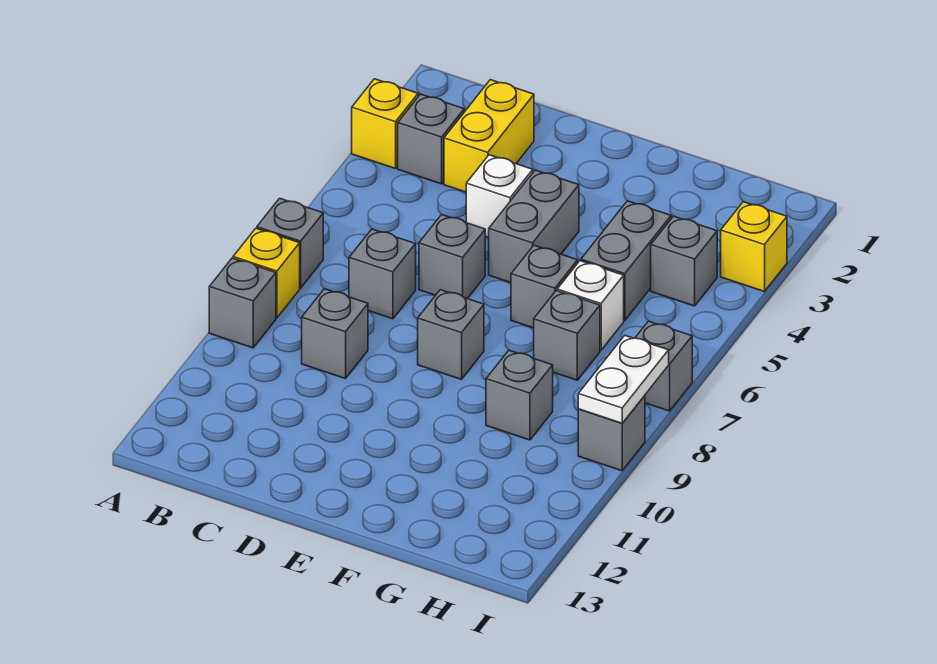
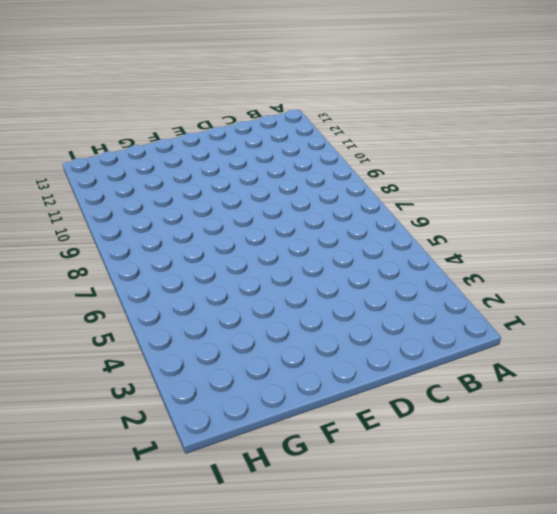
none -> yellow 1x1 brick [352,79,418,169]
none -> grey 1x1 brick [257,198,323,288]
none -> yellow 1x1 brick [233,228,300,318]

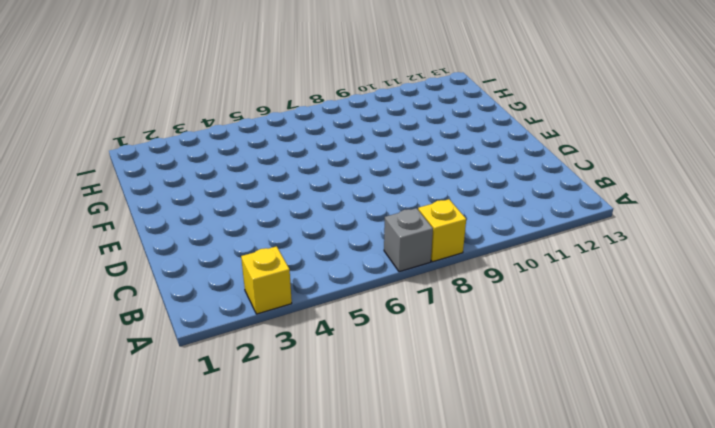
none -> grey 1x1 brick [209,258,276,348]
none -> grey 1x1 brick [398,94,464,184]
none -> yellow 1x2 brick [444,80,534,192]

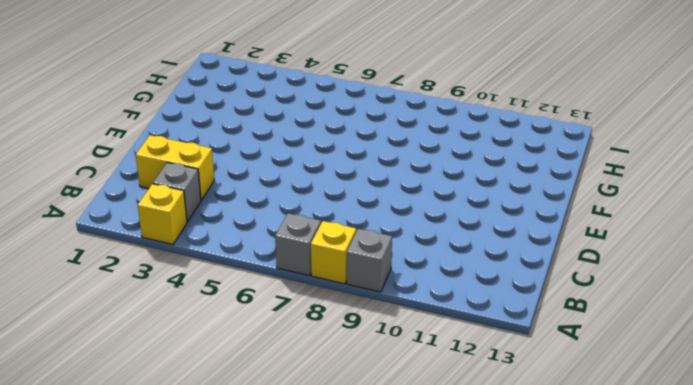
none -> grey 1x1 brick [349,229,416,319]
none -> grey 1x1 brick [302,289,368,379]
none -> white 1x1 brick [466,155,533,237]

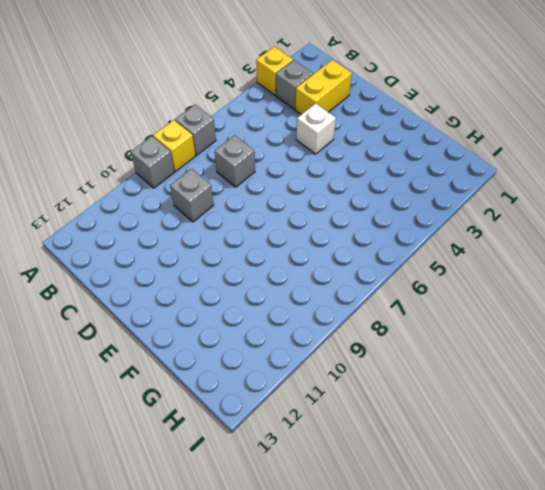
none -> grey 1x1 brick [419,215,485,299]
none -> grey 1x2 brick [489,170,579,283]
none -> grey 1x1 brick [418,290,484,379]

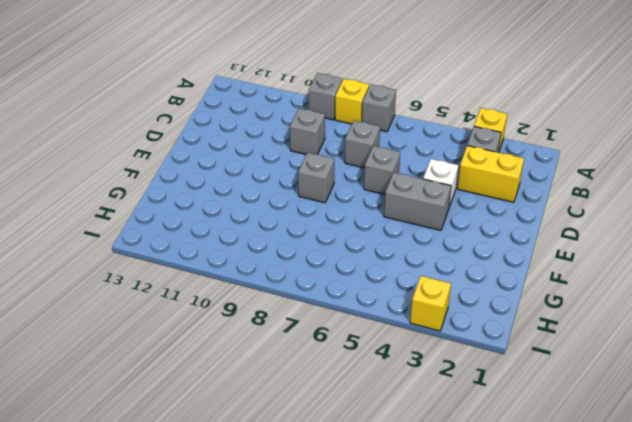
none -> grey 1x1 brick [511,245,578,328]
none -> grey 1x2 brick [581,201,671,321]
none -> white 1x1 brick [557,261,624,350]

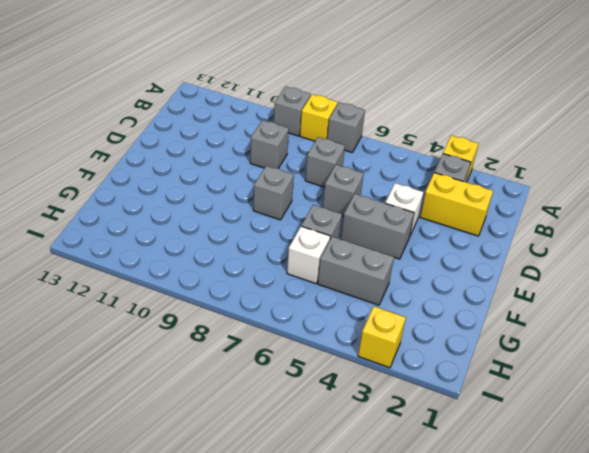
none -> grey 1x1 brick [534,291,600,380]
none -> grey 1x1 brick [486,350,553,440]
none -> grey 1x1 brick [651,216,717,306]

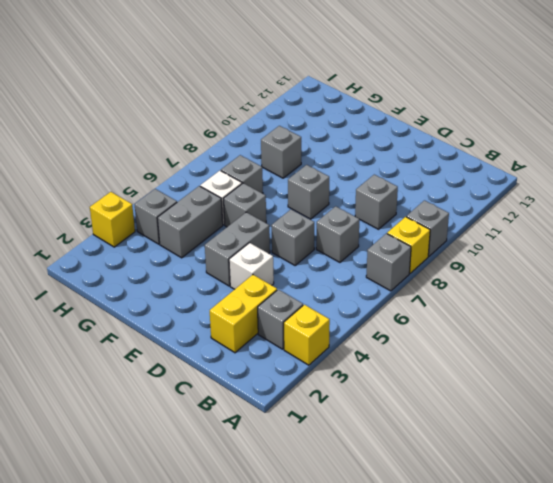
none -> grey 1x1 brick [635,321,692,411]
none -> grey 1x1 brick [578,396,645,471]
none -> white 1x2 plate [578,336,669,423]

